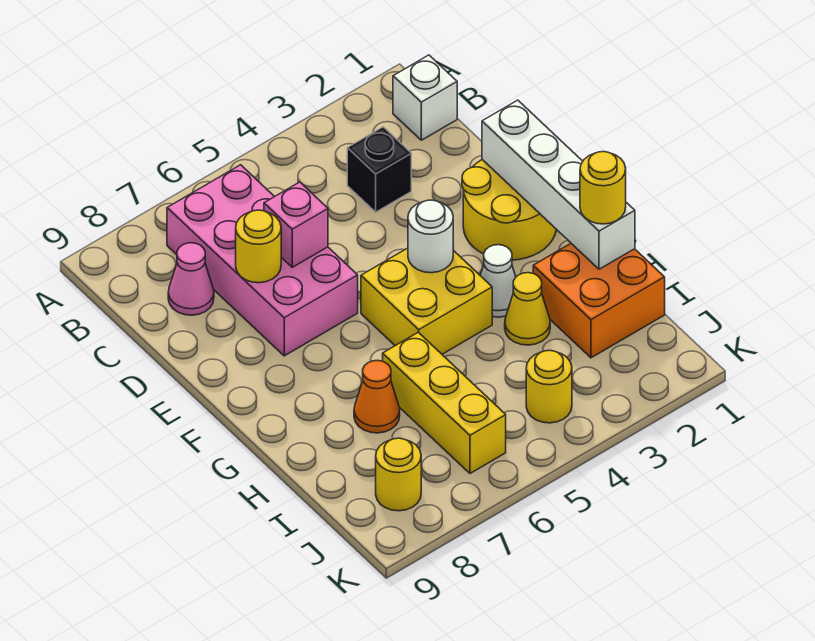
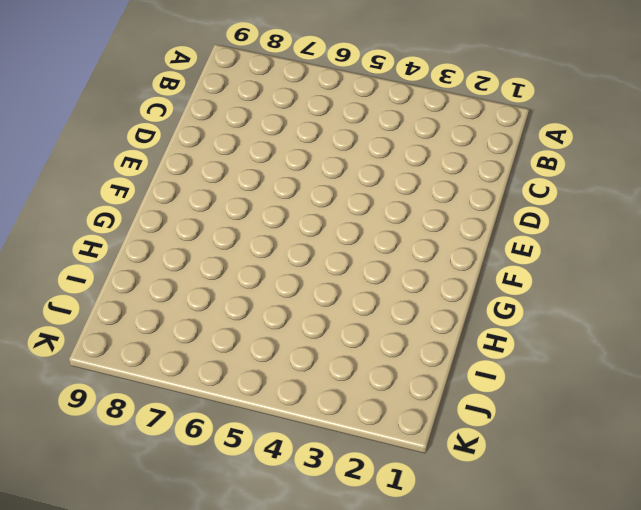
none -> white 1x1 brick [393,55,457,140]
none -> pink 2x4 brick [167,165,358,356]
none -> black 1x1 brick [347,127,411,212]

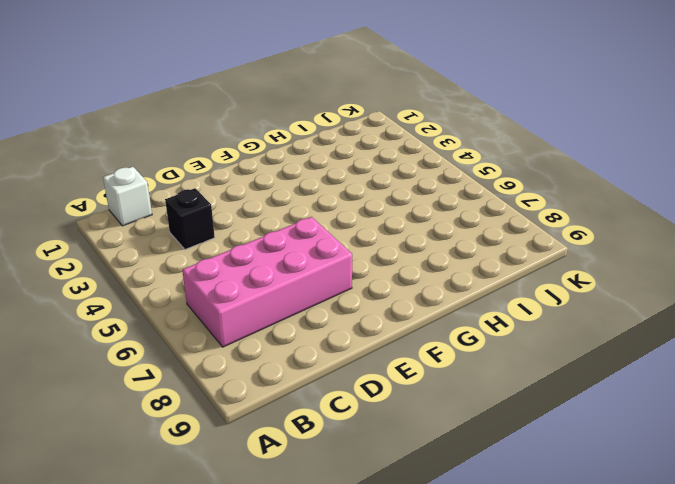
none -> pink 1x1 cone [168,243,214,315]
none -> yellow 2x2 round brick [462,160,556,260]
none -> yellow 2x2 brick [361,248,492,354]

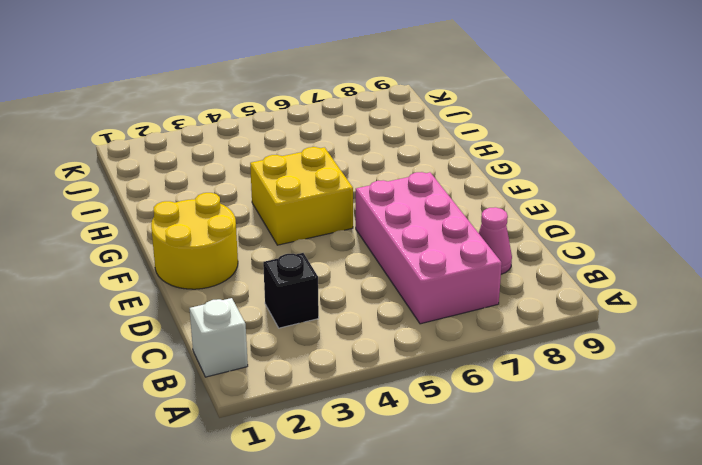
none -> white 1x1 cone [480,245,516,317]
none -> orange 2x2 brick [533,244,665,358]
none -> yellow 1x1 cone [505,273,550,345]

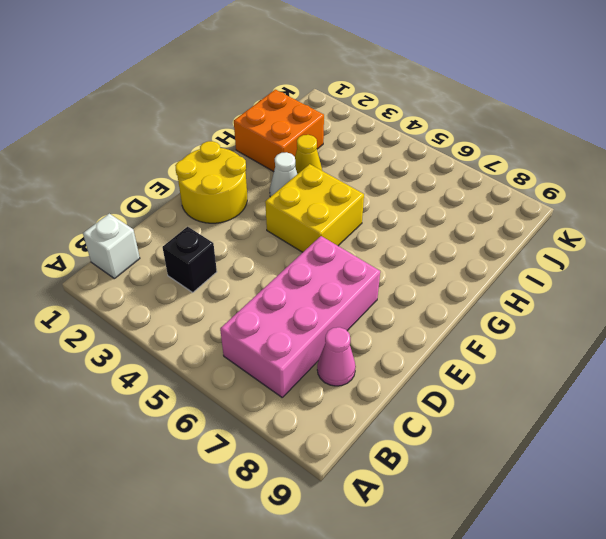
none -> yellow 1x3 brick [383,332,506,473]
none -> orange 1x1 cone [354,360,400,433]
none -> yellow 1x1 round brick [526,350,572,423]

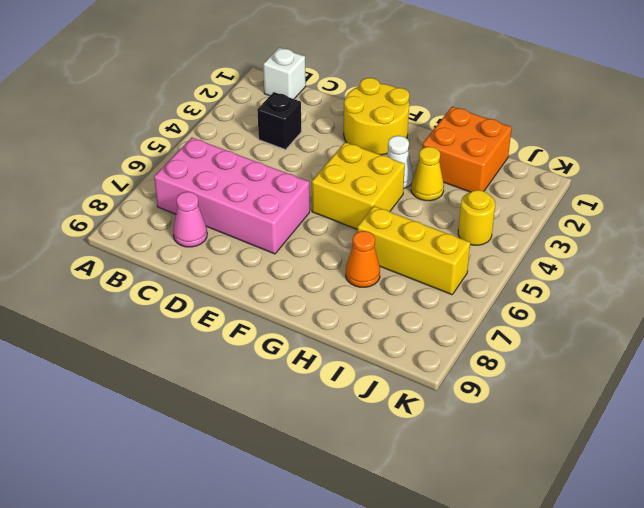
none -> yellow 1x1 round brick [376,438,421,511]
none -> pink 1x1 brick [264,182,328,267]
none -> yellow 1x1 round brick [236,210,281,283]

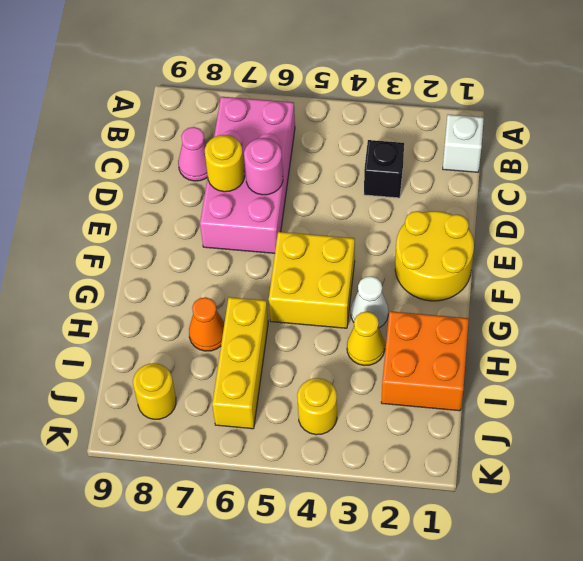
pink 1x1 round brick [244,138,283,195] -> pink 1x1 brick [264,182,328,267]
none -> white 1x4 brick [482,100,635,269]
none -> white 1x1 round brick [408,200,453,273]
none -> yellow 1x1 round brick [580,152,626,224]

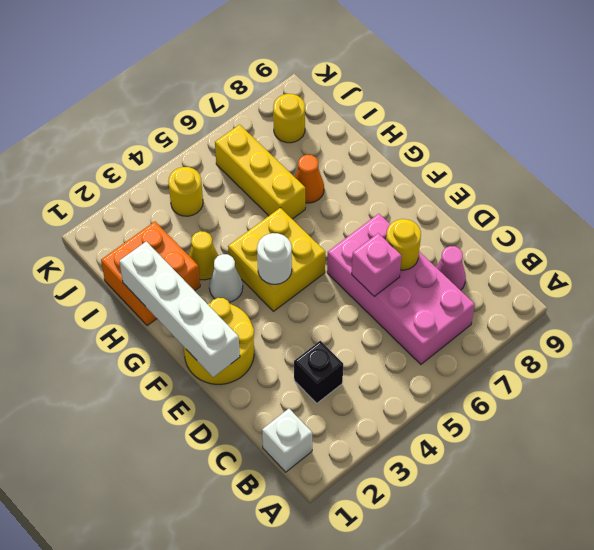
none -> yellow 1x1 round brick [580,152,626,224]

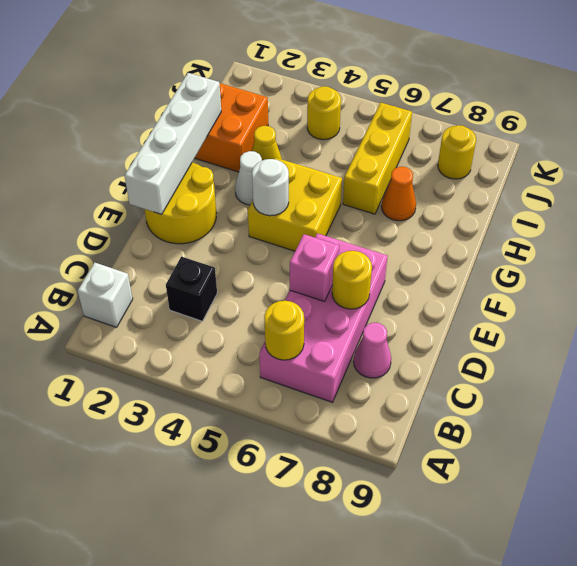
yellow 1x1 round brick [264,301,304,360] -> yellow 1x1 round brick moved to [580,152,626,224]

